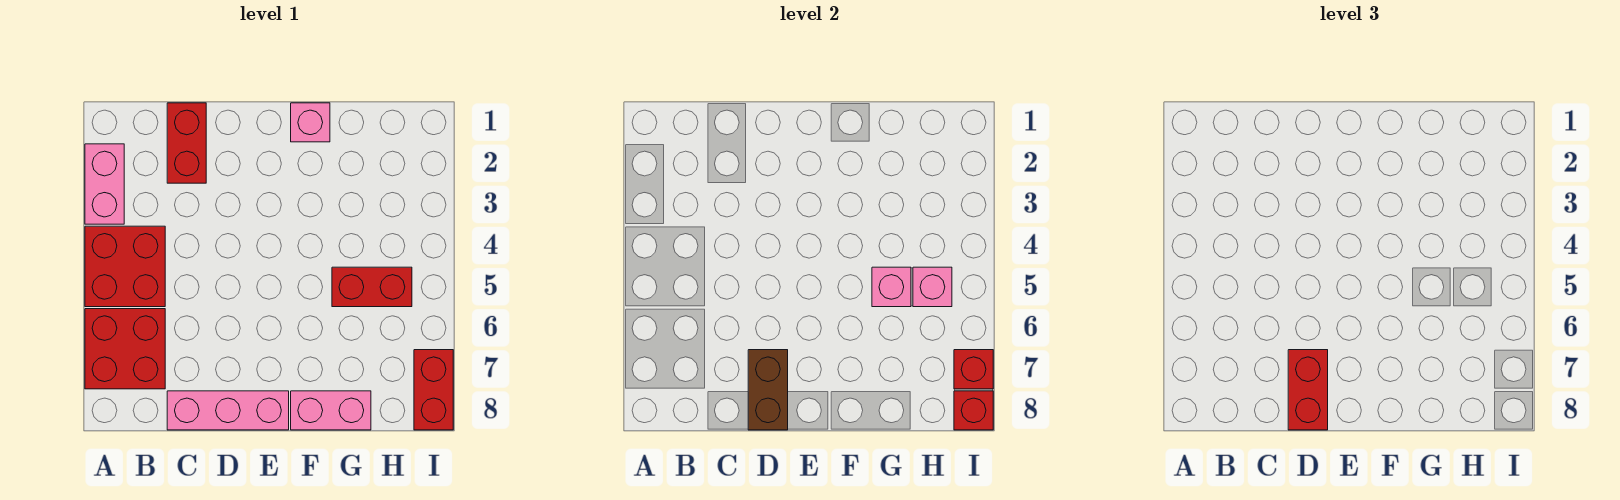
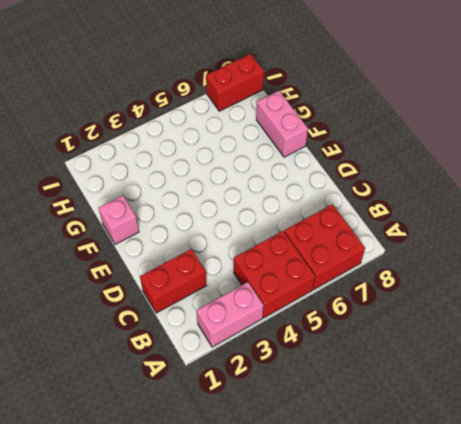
none -> pink 1x3 brick [167,391,289,430]
none -> red 1x2 brick [332,267,412,307]
none -> brown 1x2 brick [748,350,788,430]

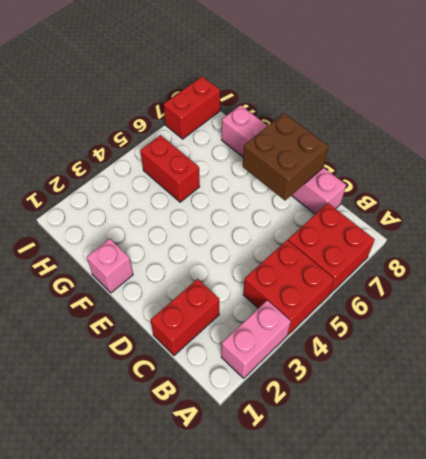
brown 2x2 brick [243,113,329,200] -> brown 1x2 brick [748,350,788,430]
none -> pink 1x1 brick [872,267,911,307]
none -> pink 1x1 brick [913,267,952,307]
none -> red 1x1 brick [954,350,993,389]

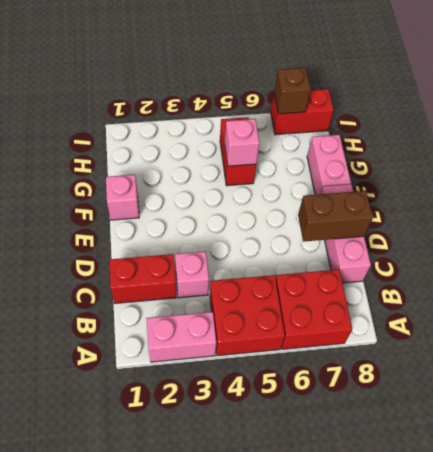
pink 1x1 brick [175,251,209,298] -> pink 1x1 brick moved to [913,267,952,307]
brown 1x1 brick [274,68,311,114] -> red 1x1 brick [954,350,993,389]
none -> red 1x1 brick [954,391,993,430]
none -> red 1x2 brick [1288,350,1328,430]

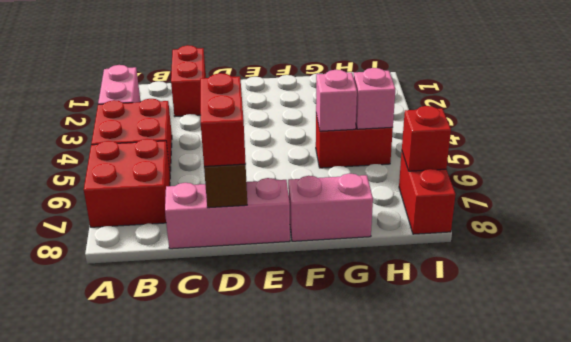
none -> pink 1x1 brick [291,103,330,142]
none -> red 1x1 brick [954,391,993,430]

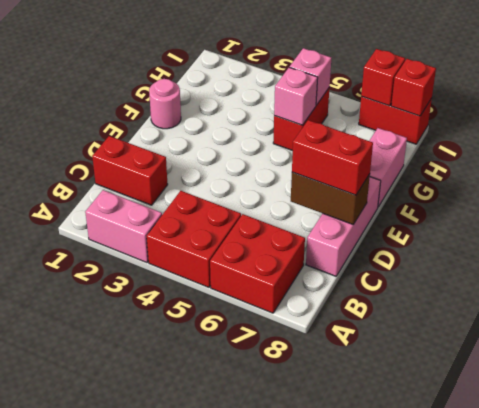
pink 1x1 round brick [149,79,181,129] -> pink 1x1 brick [291,103,330,142]

